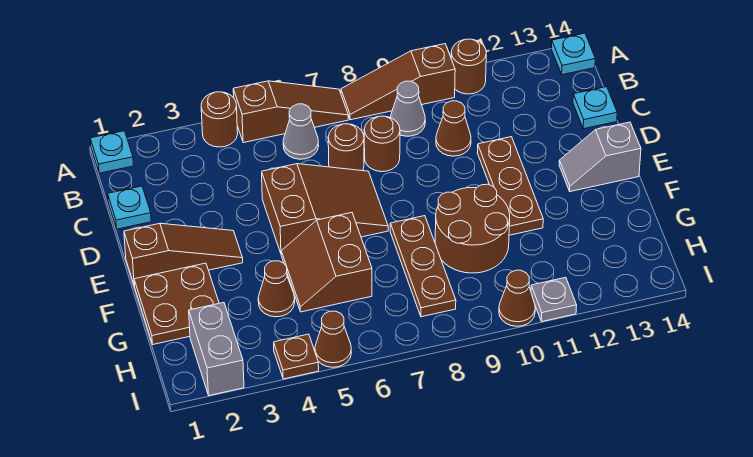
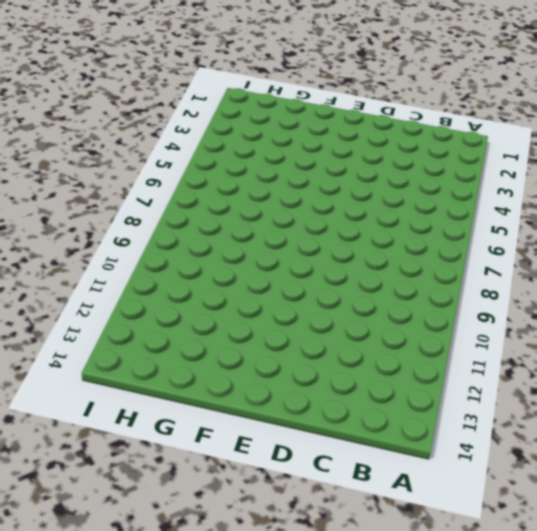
none -> cyan 1x1 plate [90,131,134,173]
none -> brown 1x1 round brick [201,92,238,147]
none -> brown 1x3 slope [233,81,348,143]

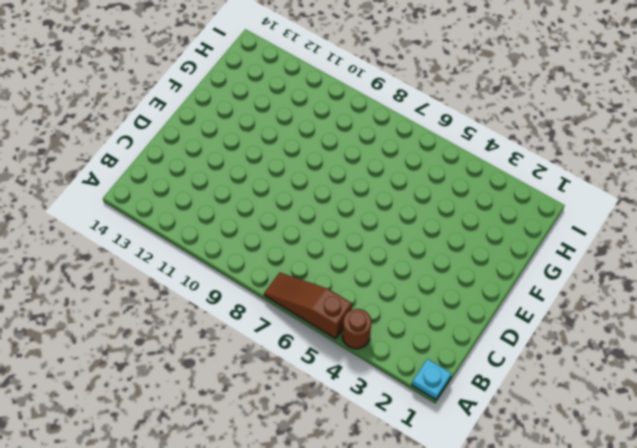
none -> brown 1x3 slope [341,44,455,120]
none -> brown 1x1 round brick [451,39,486,94]
none -> cyan 1x1 plate [552,33,595,75]

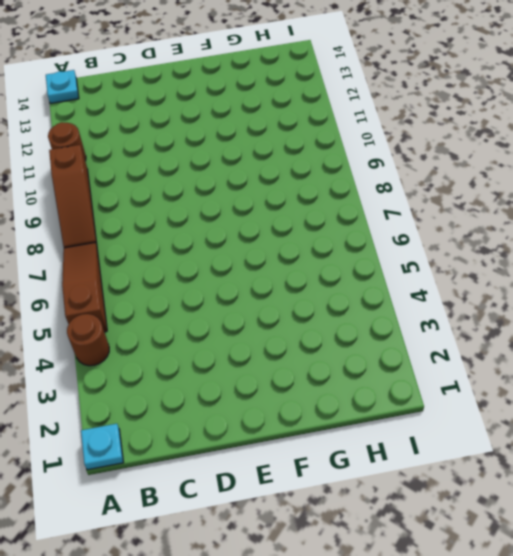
none -> grey 1x1 cone [283,104,319,159]
none -> grey 1x1 cone [390,81,425,136]
none -> cyan 1x1 plate [108,186,151,229]

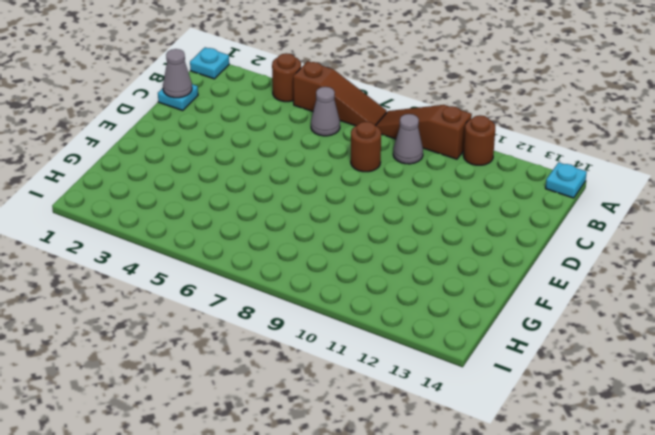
grey 1x1 cone [163,49,192,98] -> none
none -> brown 1x1 round brick [328,124,364,171]
none -> brown 1x1 cone [436,101,471,156]
none -> cyan 1x1 plate [573,87,617,129]

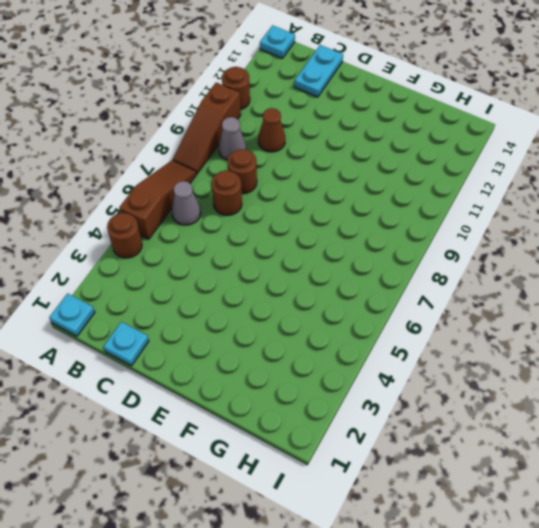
cyan 1x2 plate [294,45,343,97] -> cyan 1x1 plate [573,87,617,129]
none -> brown 2x3 slope [262,164,388,253]
none -> brown 1x3 plate [477,137,543,235]
none -> brown 1x3 slope [124,223,243,286]

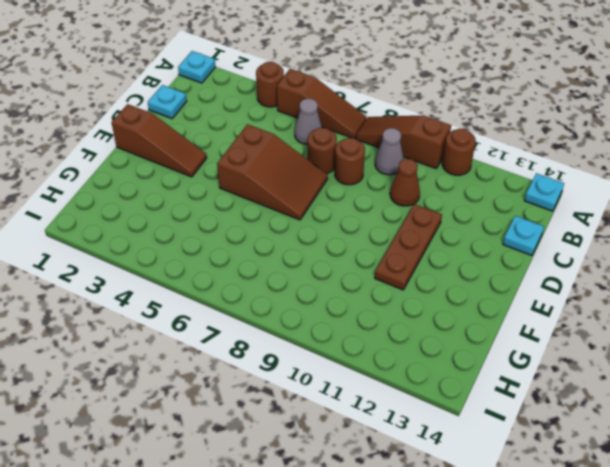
none -> grey 1x2 slope [559,122,641,192]
none -> brown 2x2 plate [134,263,219,344]
none -> brown 2x2 slope [281,213,372,312]

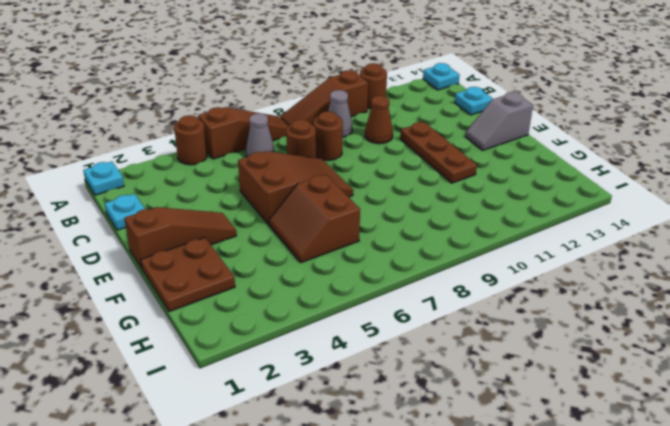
none -> brown 1x3 plate [390,216,456,317]
none -> brown 2x2 round brick [435,184,510,273]
none -> brown 1x1 cone [258,261,295,317]

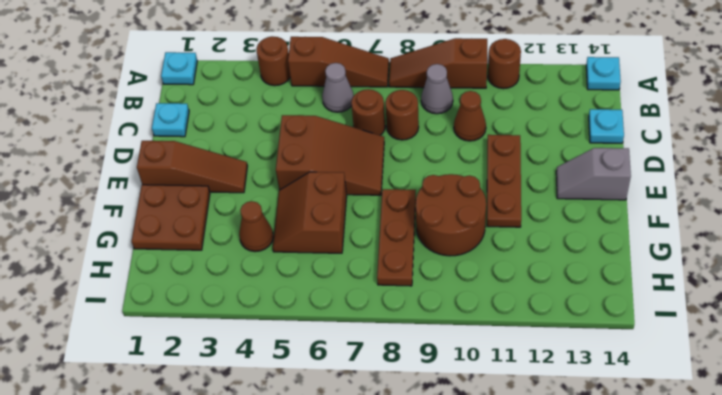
none -> grey 1x2 brick [189,303,244,395]
none -> brown 1x1 plate [274,334,319,379]
none -> brown 1x1 cone [315,311,351,367]

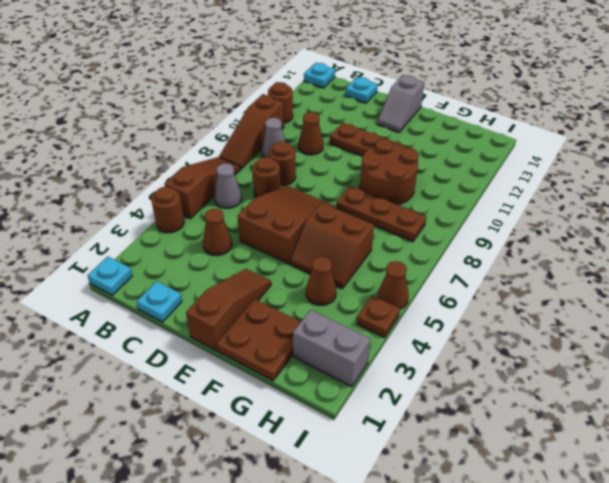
brown 1x1 cone [203,209,232,256] -> brown 1x1 cone moved to [499,270,535,326]
none -> grey 1x1 plate [531,277,577,322]

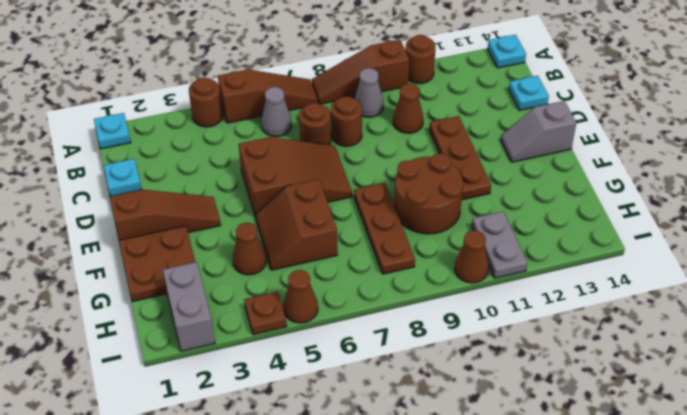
grey 1x2 plate [472,212,527,278] -> grey 1x1 plate [531,277,577,322]

